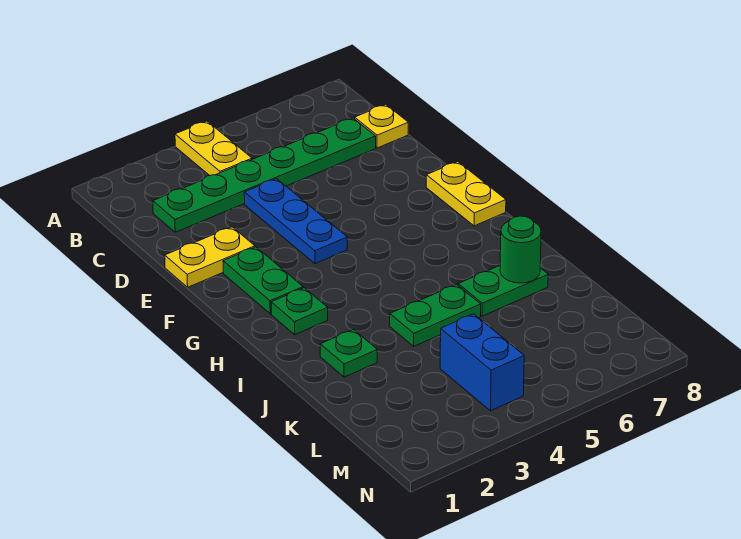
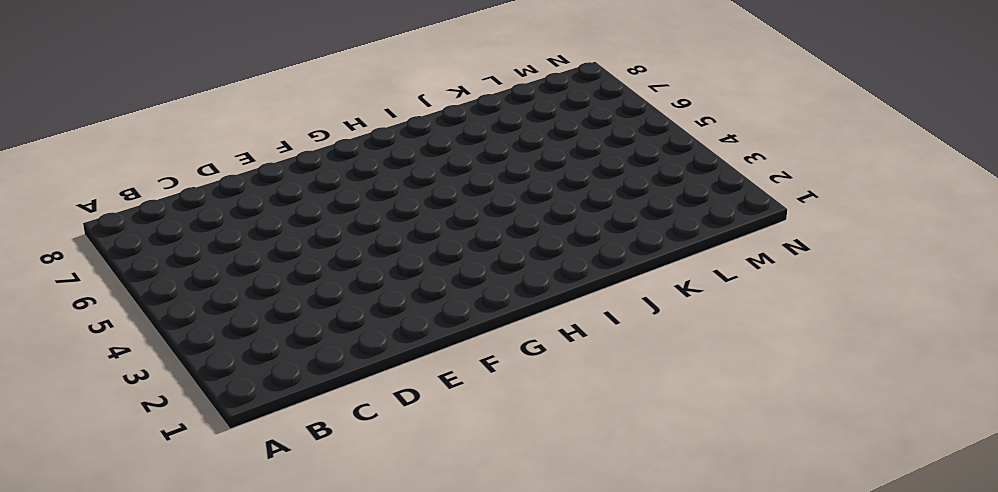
none -> yellow 1x2 plate [175,121,252,175]
none -> green 1x6 plate [153,118,376,232]
none -> yellow 1x1 plate [355,104,408,148]

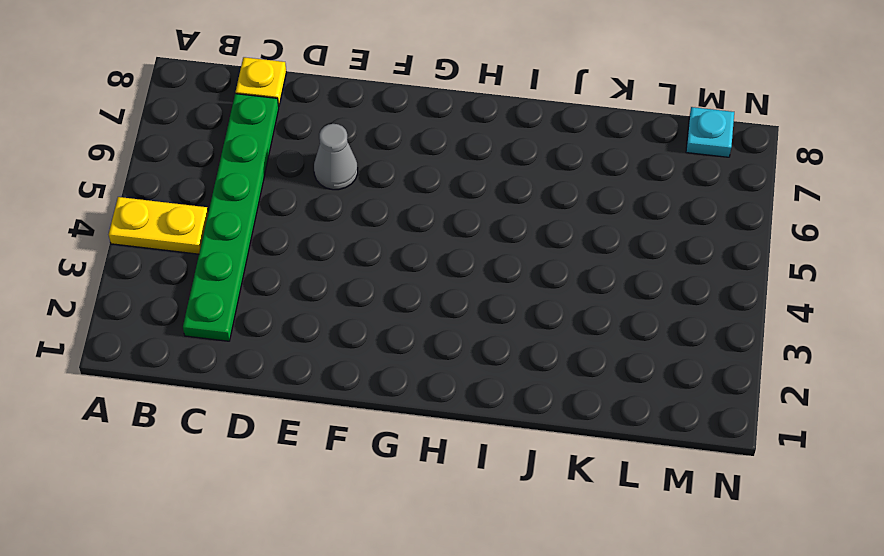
grey 1x1 cone [314,124,358,190] -> none
cyan 1x1 plate [686,107,734,157] -> none
none -> blue 1x3 plate [244,179,347,264]
none -> yellow 1x2 plate [165,227,255,287]
none -> green 1x2 plate [223,247,303,314]

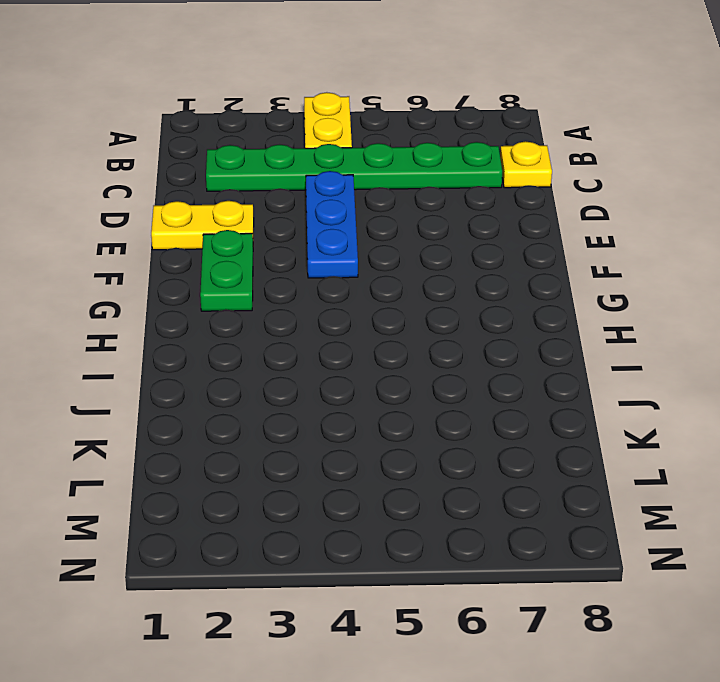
none -> yellow 1x2 plate [426,162,506,226]
none -> green 1x1 plate [271,288,328,334]
none -> green 1x1 plate [320,329,377,377]

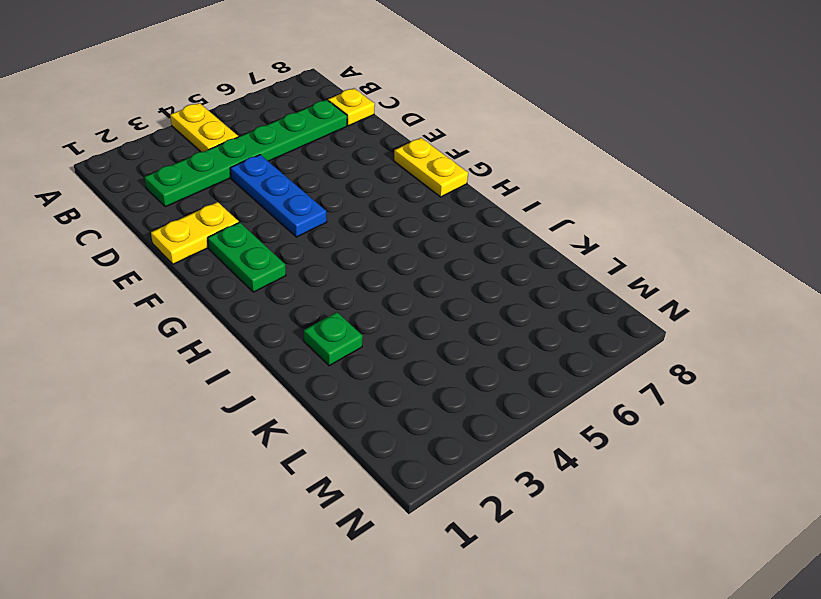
none -> green 1x1 plate [271,288,328,334]
none -> green 1x2 plate [390,284,481,346]
none -> green 1x2 plate [458,266,548,316]

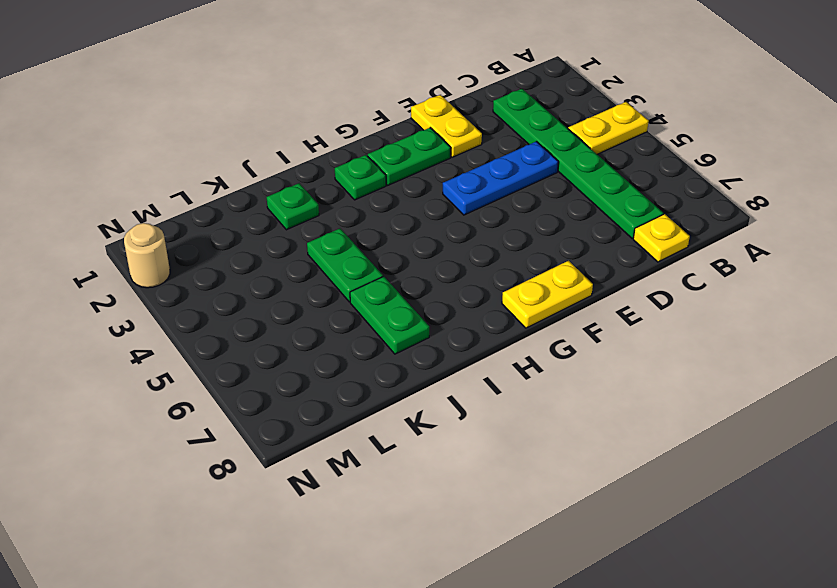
tan 1x1 round brick [124,223,170,288] -> none
none -> blue 1x2 brick [440,314,524,411]
none -> green 1x1 round brick [500,216,541,283]

